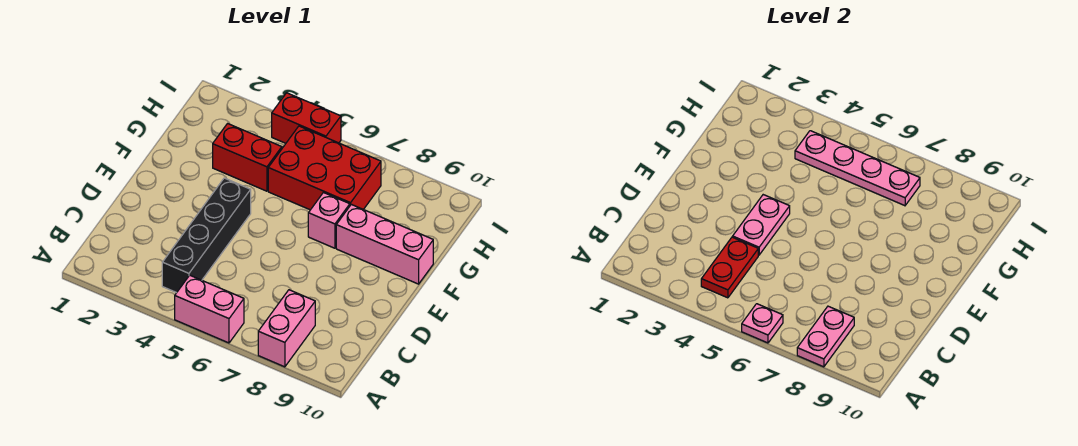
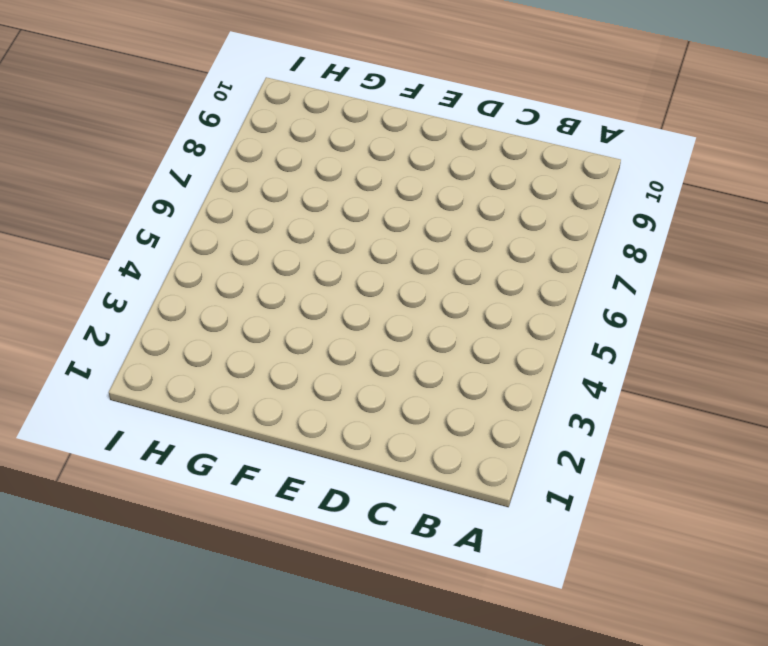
none -> pink 1x2 brick [175,275,244,343]
none -> pink 1x2 brick [258,290,315,367]
none -> black 1x4 brick [162,178,251,293]

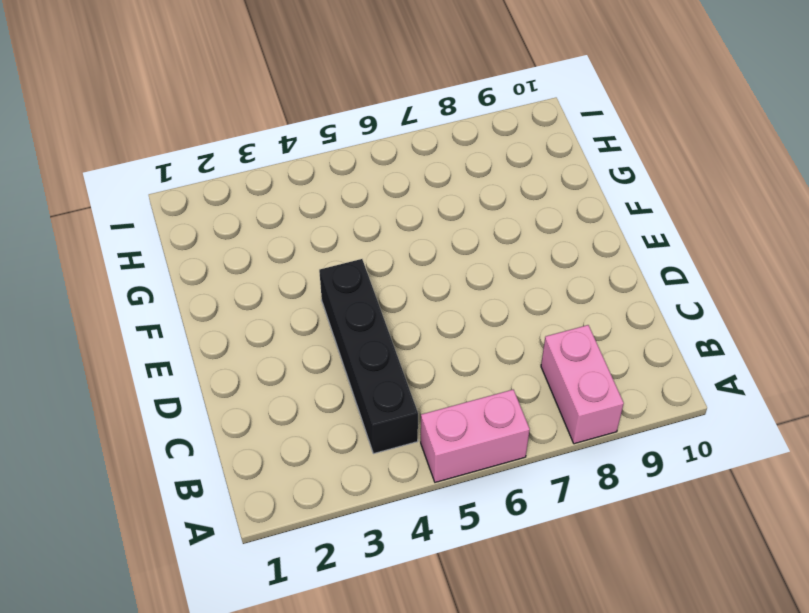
none -> pink 1x1 brick [308,193,350,248]
none -> pink 1x3 brick [336,204,433,284]
none -> red 1x2 brick [213,124,282,191]

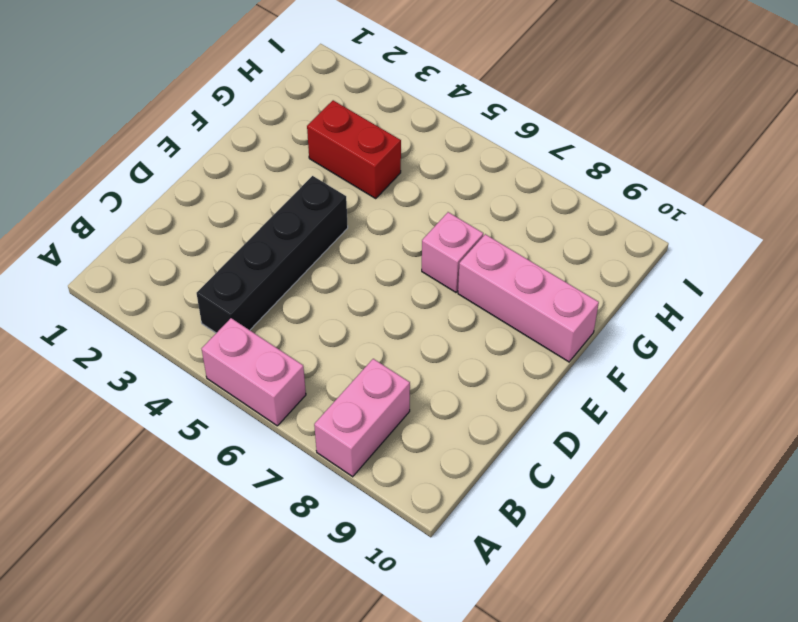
none -> red 2x3 brick [268,126,381,210]
none -> red 1x2 brick [272,93,341,143]
none -> pink 1x1 plate [742,304,783,343]

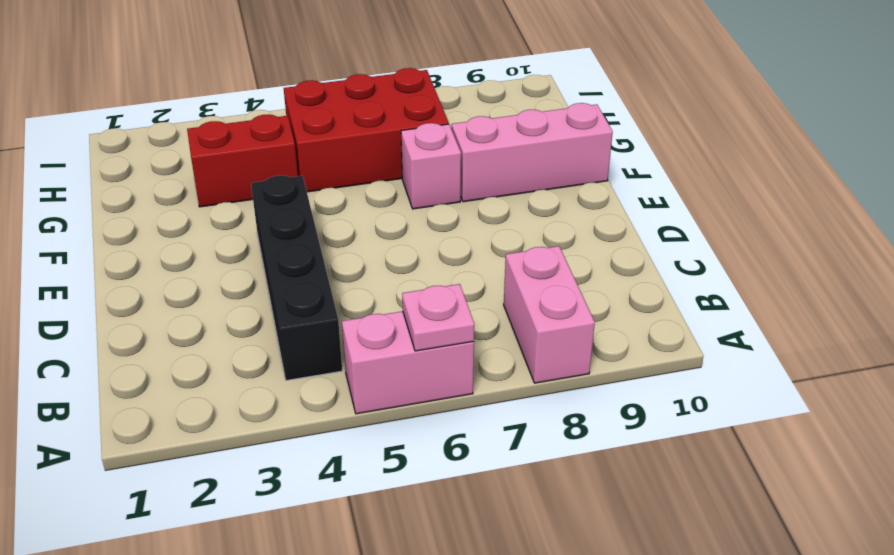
none -> red 1x2 brick [272,93,341,143]
none -> pink 1x2 plate [797,306,854,367]
none -> red 1x2 plate [701,237,758,298]

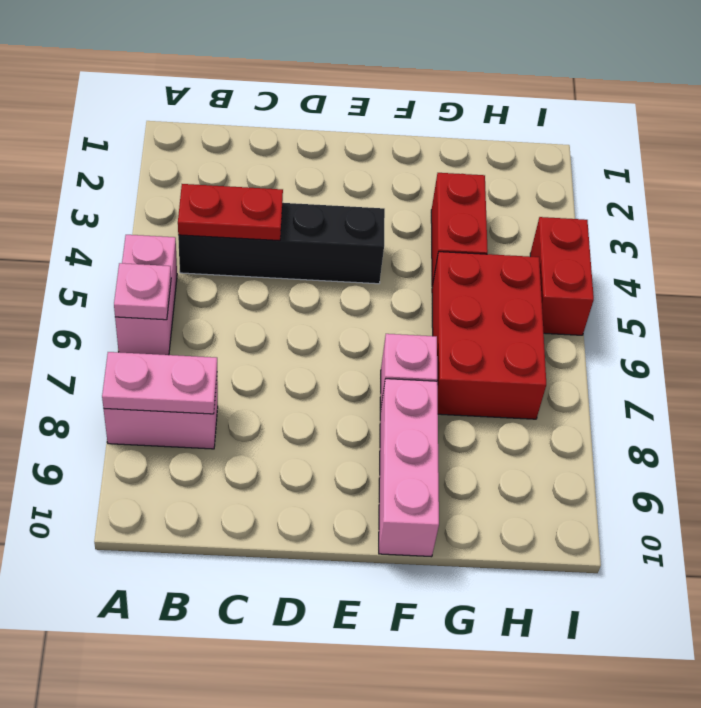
none -> pink 1x2 plate [733,195,790,255]
none -> pink 1x4 plate [795,131,920,206]

